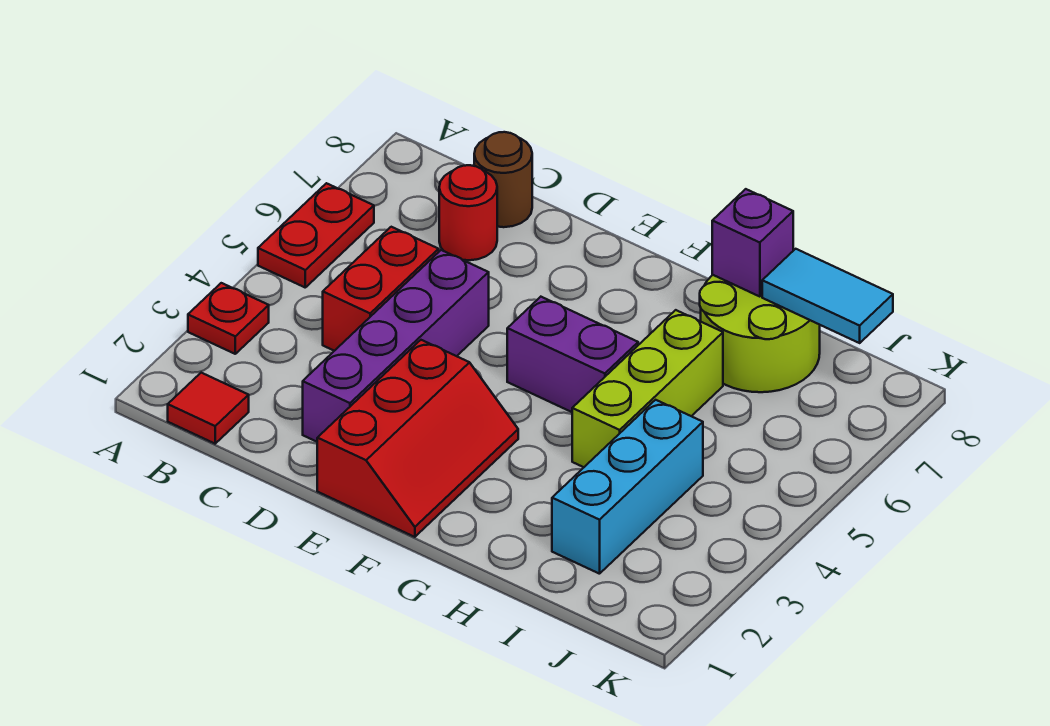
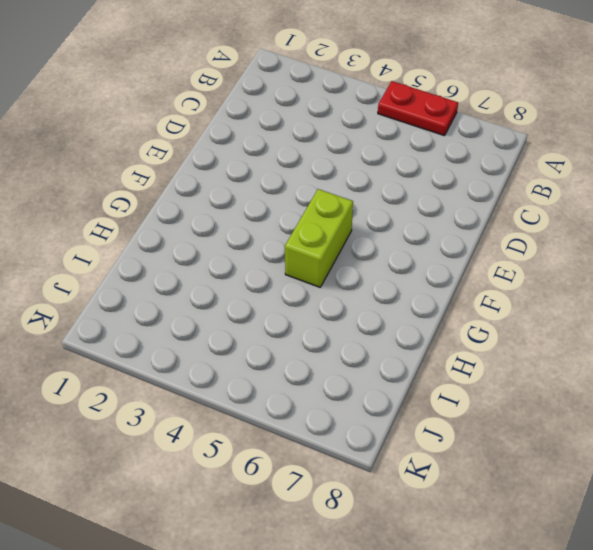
lime 1x2 brick [285,189,353,287] -> purple 1x2 brick [507,297,638,412]
none -> red 1x1 plate [188,283,269,354]
none -> red 1x1 tile [168,373,249,444]
none -> red 1x2 brick [323,227,439,351]

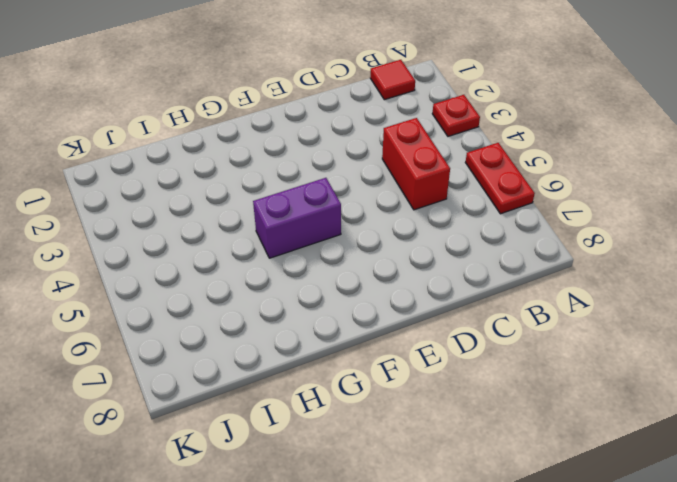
none -> red 1x1 round brick [439,165,497,260]
none -> brown 1x1 round brick [474,132,532,227]
none -> purple 1x4 brick [303,250,489,442]

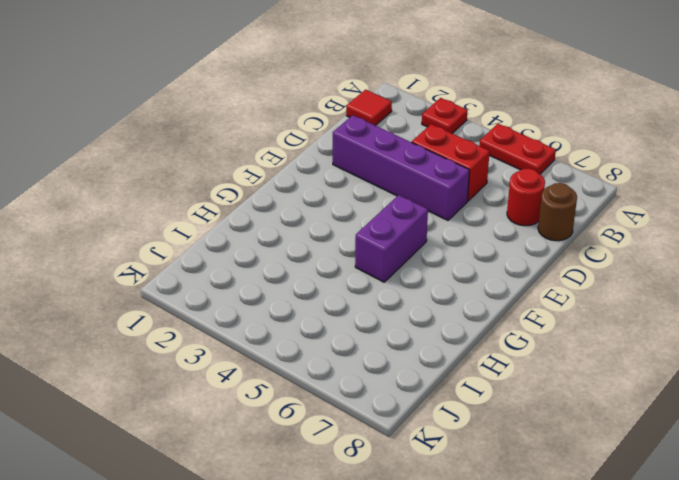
none -> red 2x3 slope [317,340,518,537]
none -> lime 1x3 brick [572,310,723,467]
none -> lime 2x2 round brick [700,275,820,392]

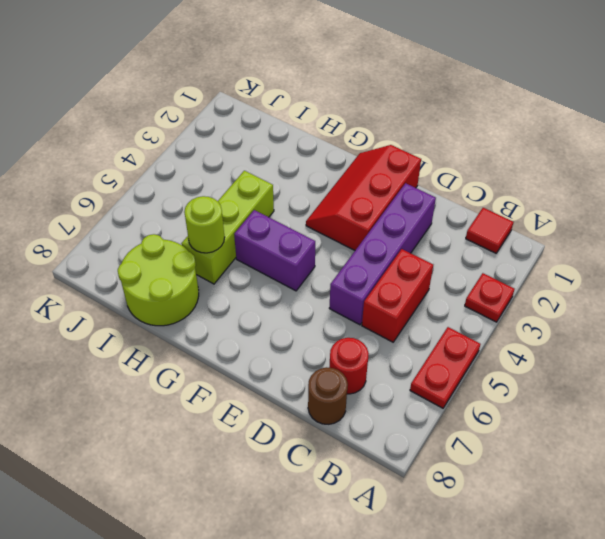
lime 1x1 round brick [184,196,225,253] -> none
none -> cyan 1x3 brick [552,400,703,574]
none -> purple 1x1 brick [712,189,793,297]
none -> cyan 1x2 tile [762,249,893,343]

